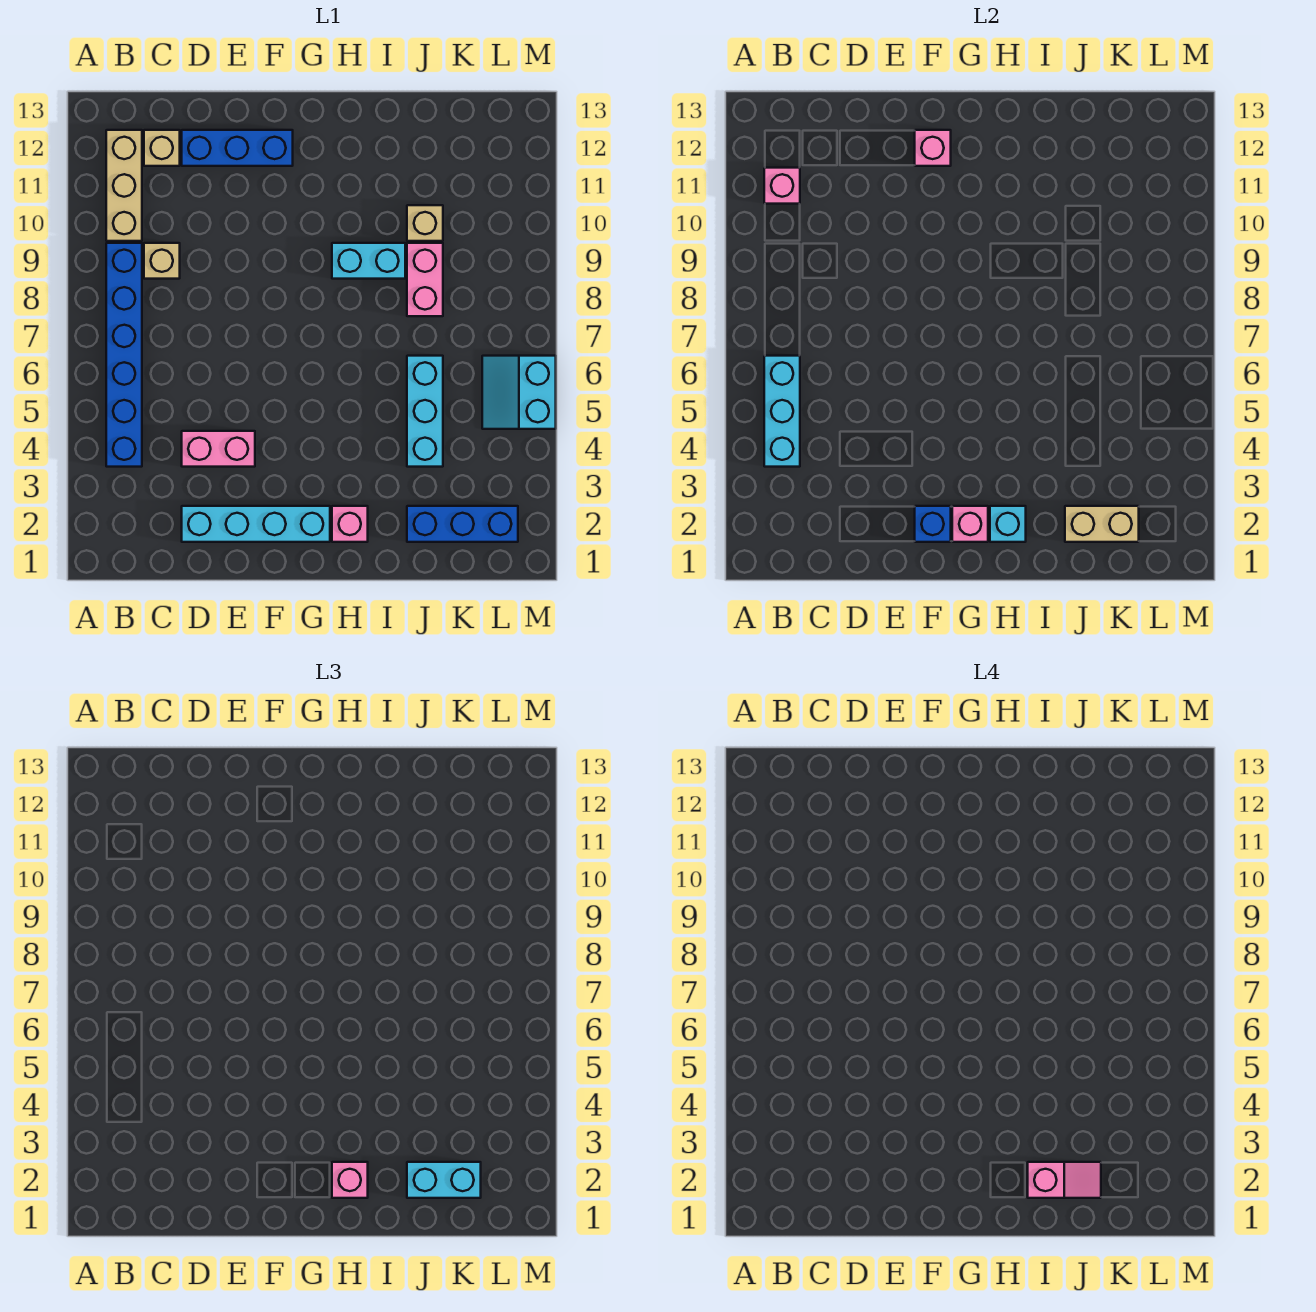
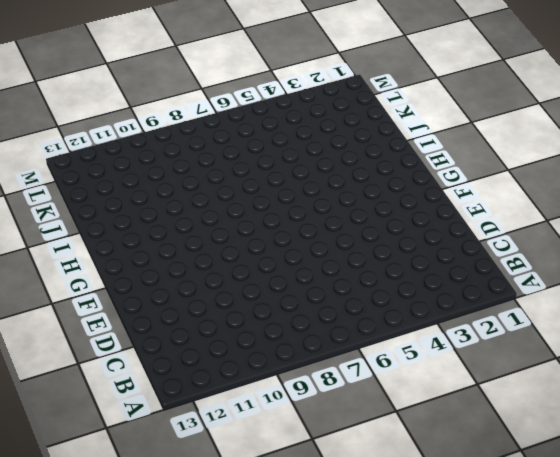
none -> blue 1x6 brick [106,243,142,467]
none -> tan 1x3 brick [106,130,142,241]
none -> tan 1x1 brick [144,243,180,279]

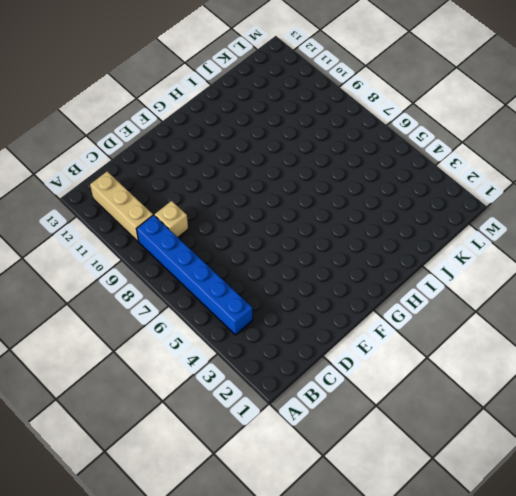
none -> tan 1x1 brick [144,130,180,166]
none -> cyan 1x4 brick [182,506,330,542]
none -> pink 1x2 brick [182,431,255,467]

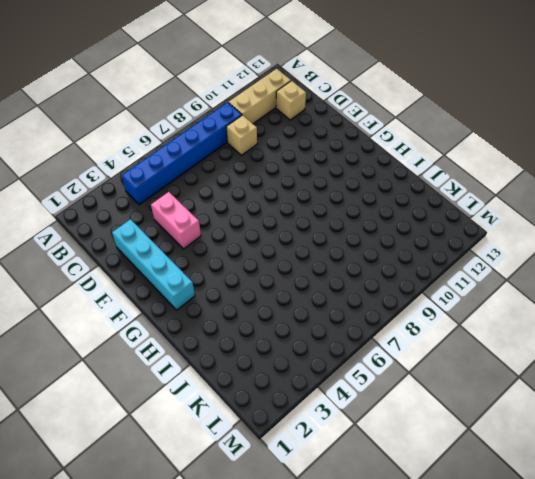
none -> blue 1x3 brick [182,130,293,166]
none -> pink 1x1 brick [332,506,368,542]
none -> cyan 1x2 brick [332,243,405,279]

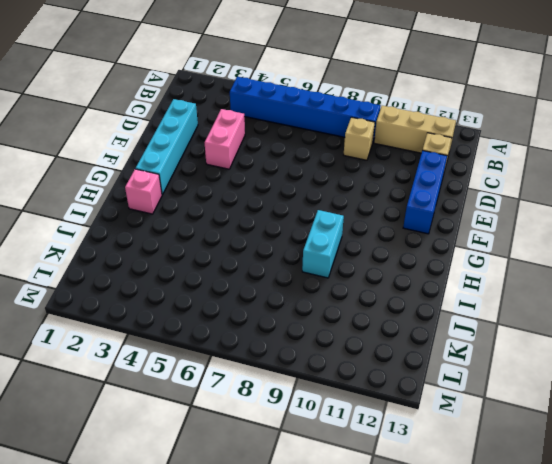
none -> blue 1x3 brick [407,506,518,542]
none -> cyan 1x3 brick [407,356,443,467]
none -> pink 1x2 brick [407,243,443,316]

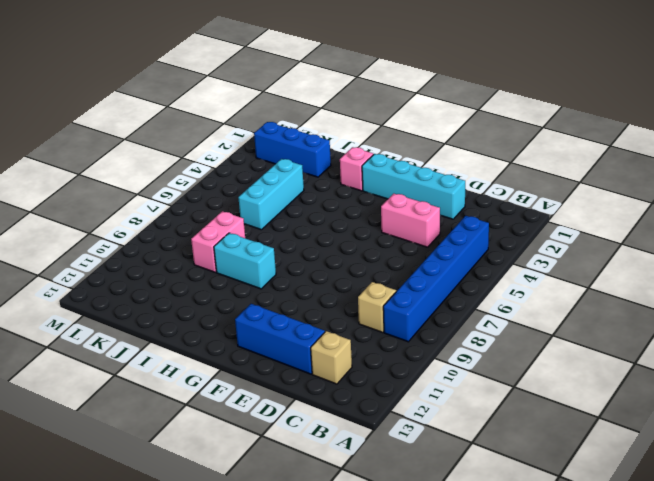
none -> tan 1x3 brick [106,130,142,241]
none -> tan 1x1 brick [407,205,443,241]
none -> cyan 2x2 slope [482,356,556,429]

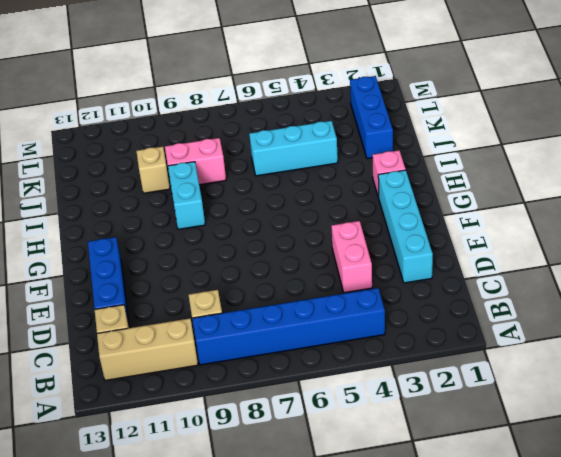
none -> cyan 2x2 slope [482,356,556,429]
none -> cyan 1x3 brick [764,356,800,467]
none -> pink 1x1 brick [764,168,800,204]

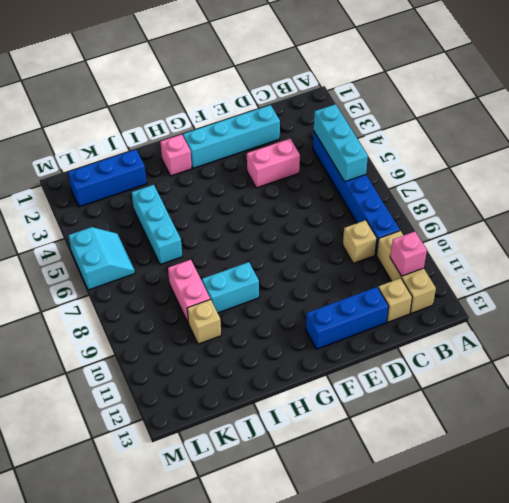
none -> blue 1x1 brick [915,506,951,542]
none -> pink 1x1 brick [915,130,951,166]
none -> pink 1x1 brick [952,506,988,542]

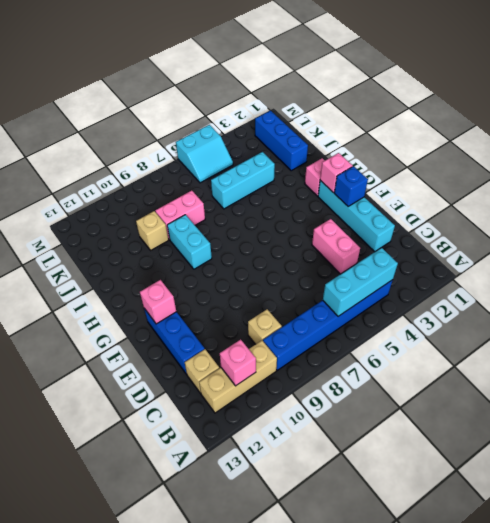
none -> cyan 1x1 brick [990,506,1026,542]
none -> tan 1x2 brick [1065,506,1139,542]
none -> pink 1x1 brick [332,1162,368,1198]

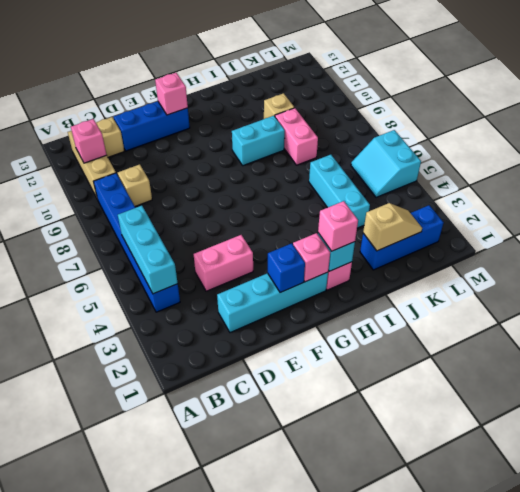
tan 1x2 slope [363,203,422,251] -> tan 1x2 brick [1065,506,1139,542]
none -> cyan 1x2 brick [407,1162,481,1198]
none -> pink 1x2 slope [1028,1162,1101,1198]

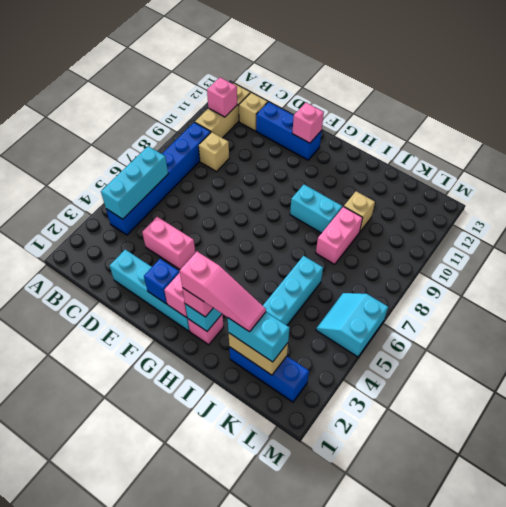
pink 1x3 slope [180,252,266,332] -> pink 1x2 slope [1028,1162,1101,1198]

